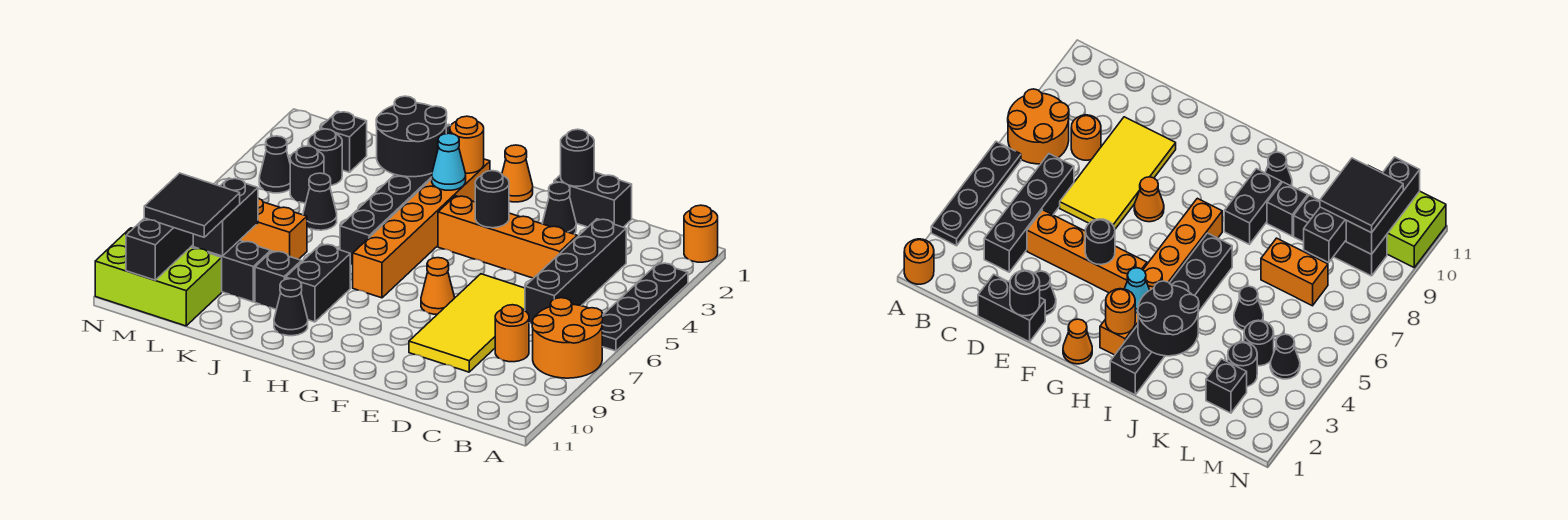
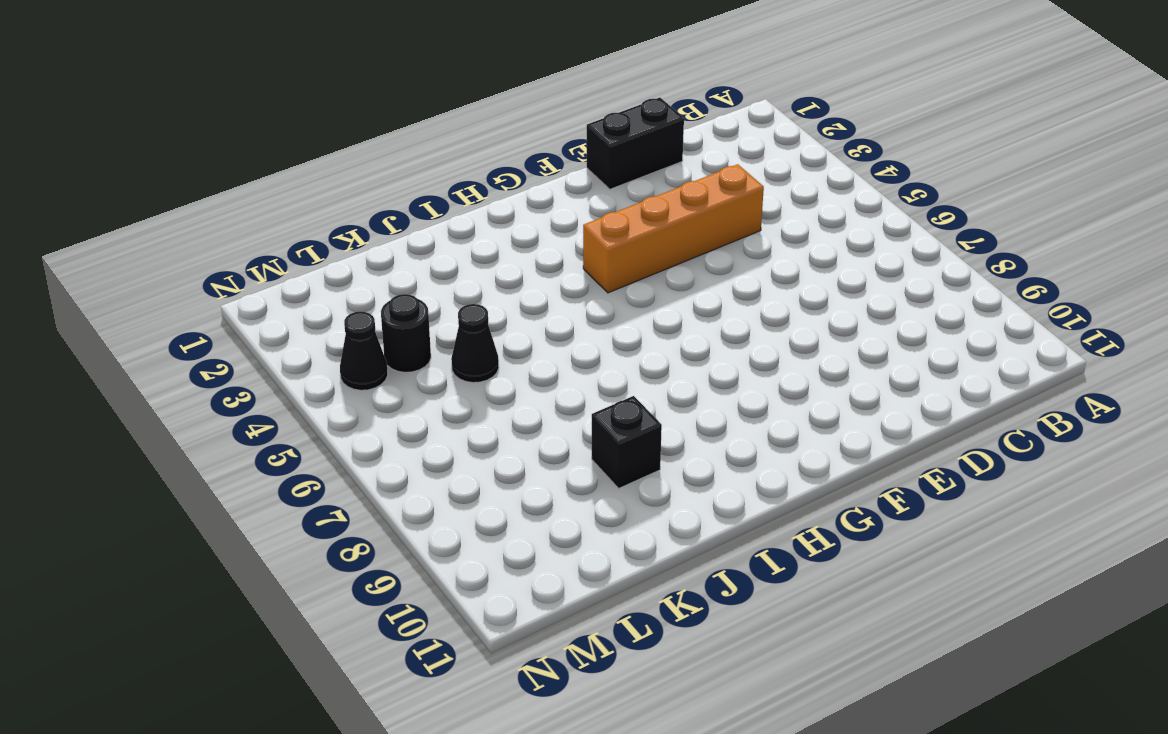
none -> orange 1x1 round brick [684,205,718,262]
none -> black 1x4 plate [602,263,688,351]
none -> orange 2x2 round brick [532,298,603,378]
none -> black 1x4 brick [525,219,626,324]

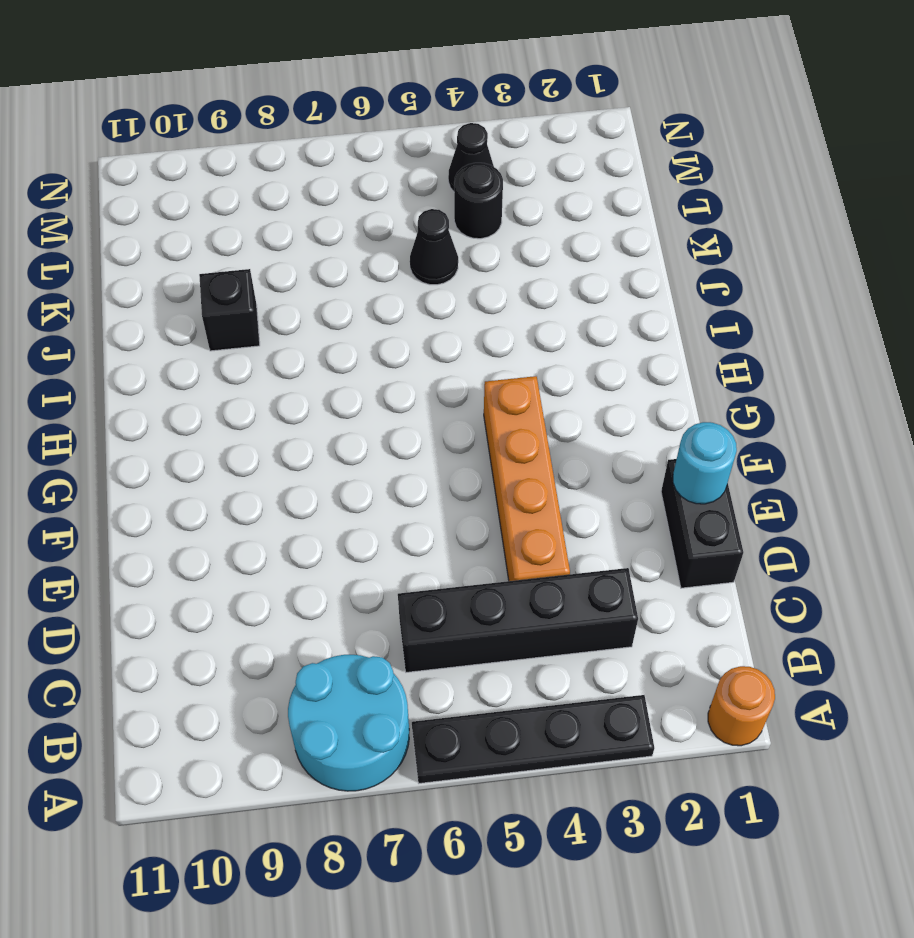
cyan 2x2 round brick [288,655,409,791] -> orange 2x2 round brick [532,298,603,378]
cyan 1x1 round brick [673,422,737,504] -> black 1x1 round brick [561,129,594,186]
none -> orange 1x1 round brick [495,305,529,362]
none -> yellow 2x4 tile [409,274,525,372]
none -> black 1x1 cone [543,182,576,234]
none -> orange 1x1 cone [421,258,455,314]

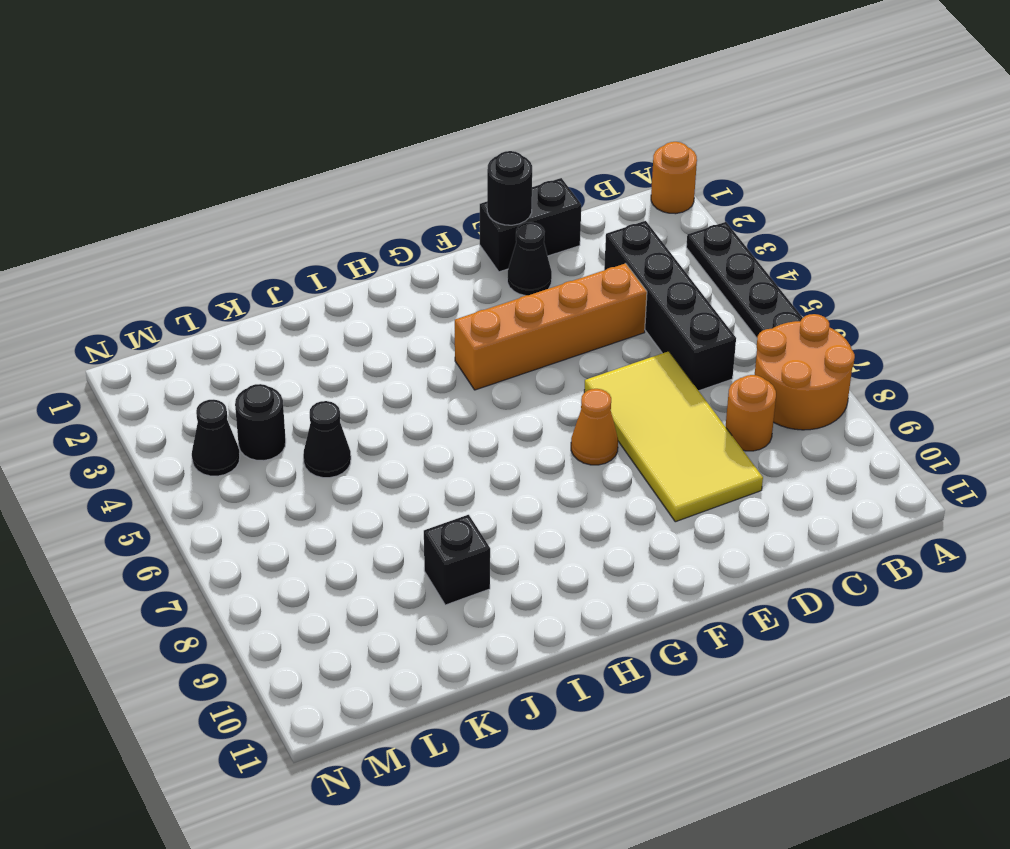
none -> orange 1x1 cone [502,145,533,202]
none -> orange 1x6 brick [353,159,490,298]
none -> black 1x6 brick [340,124,451,265]
none -> black 1x2 brick [286,244,350,322]

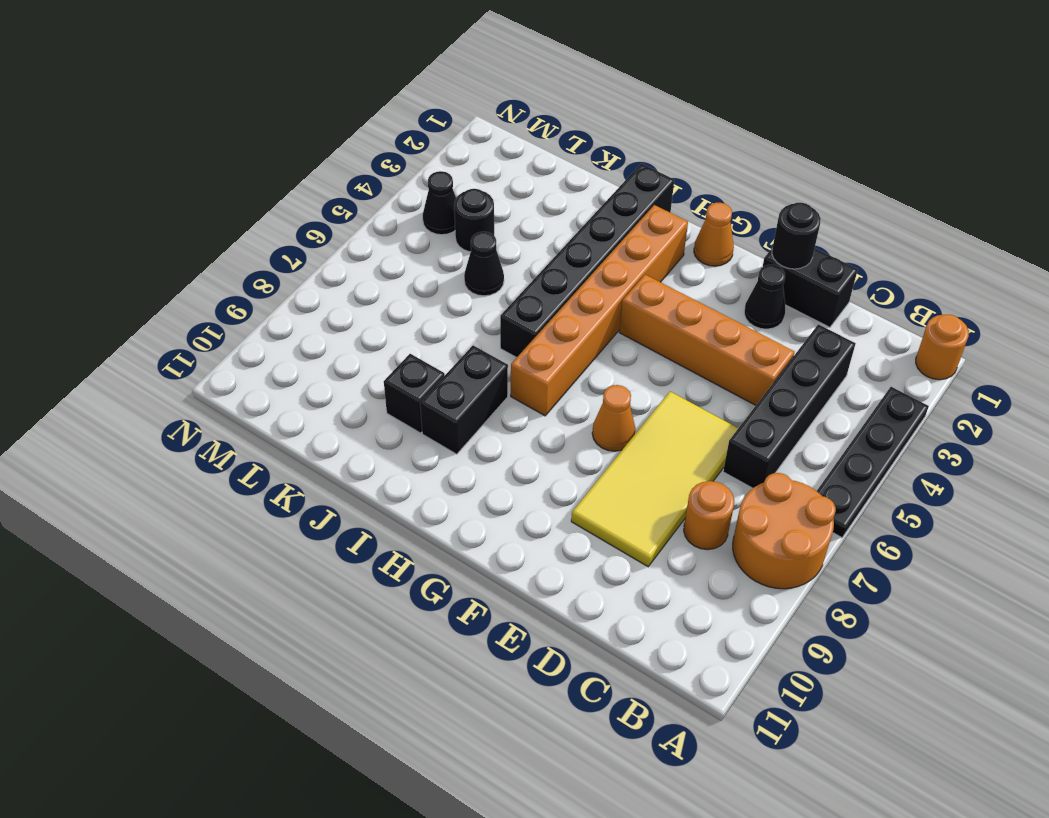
none -> black 1x1 cone [274,279,308,336]
none -> orange 1x2 brick [240,198,307,259]
none -> black 1x3 brick [191,240,271,302]
none -> black 1x1 brick [320,111,367,172]

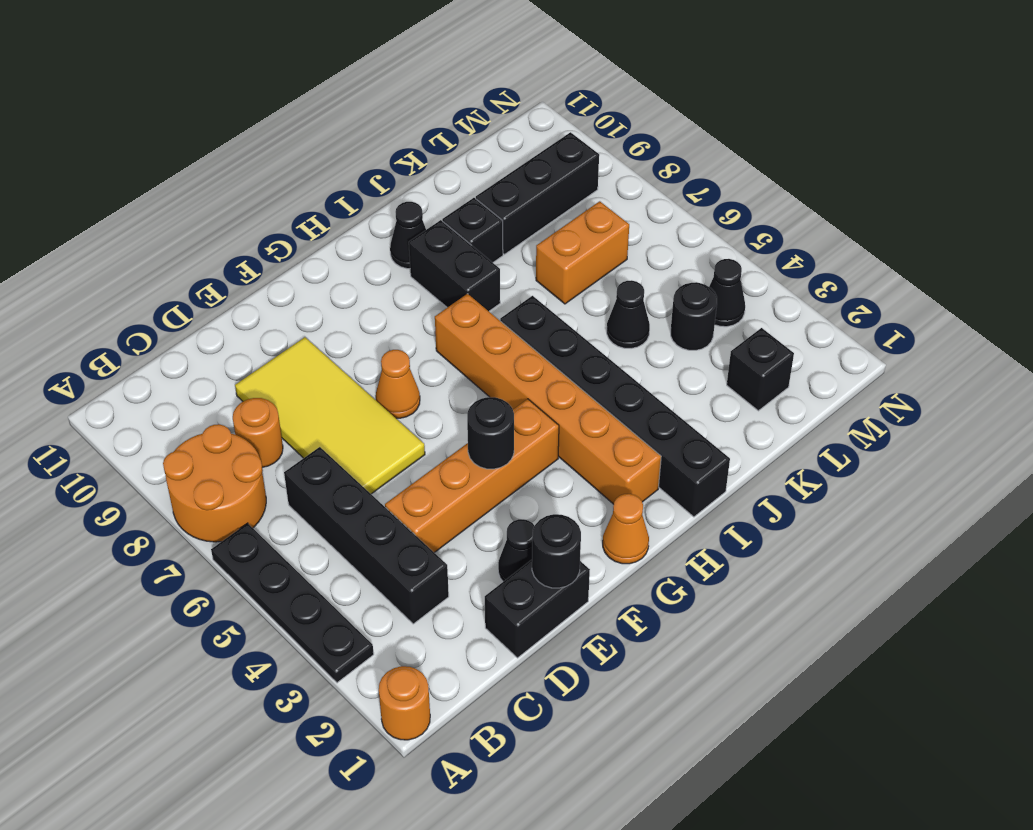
none -> black 1x1 round brick [308,129,342,185]
none -> lime 2x3 brick [95,228,222,326]
none -> orange 1x1 round brick [450,116,484,173]
none -> cyan 1x1 cone [432,133,466,190]

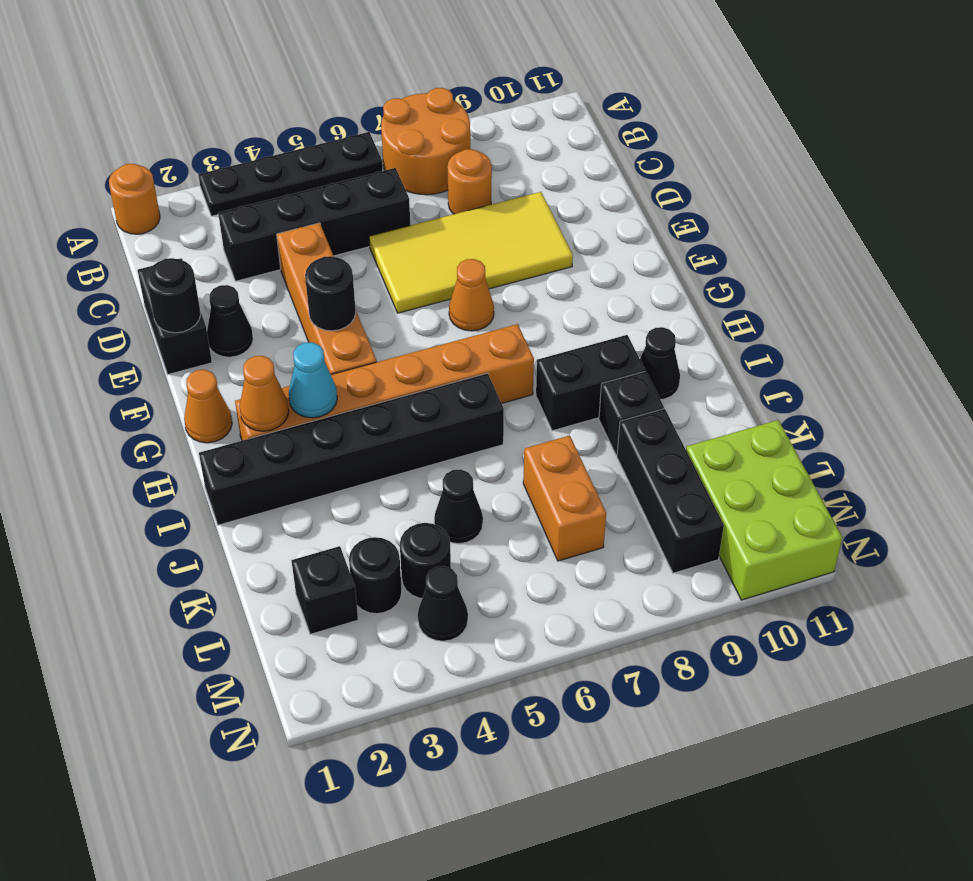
orange 1x1 cone [239,356,289,431] -> orange 1x1 round brick [450,116,484,173]
none -> black 2x2 round brick [376,96,447,177]
none -> black 1x2 brick [193,178,258,256]
none -> black 1x3 brick [126,218,193,280]
none -> black 2x2 tile [144,173,240,237]

